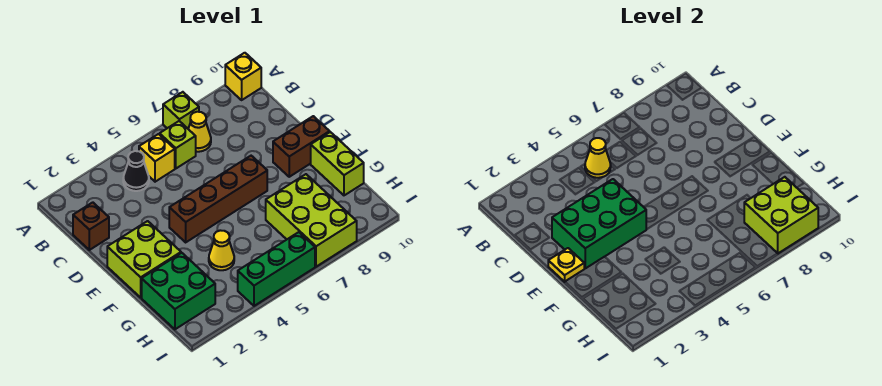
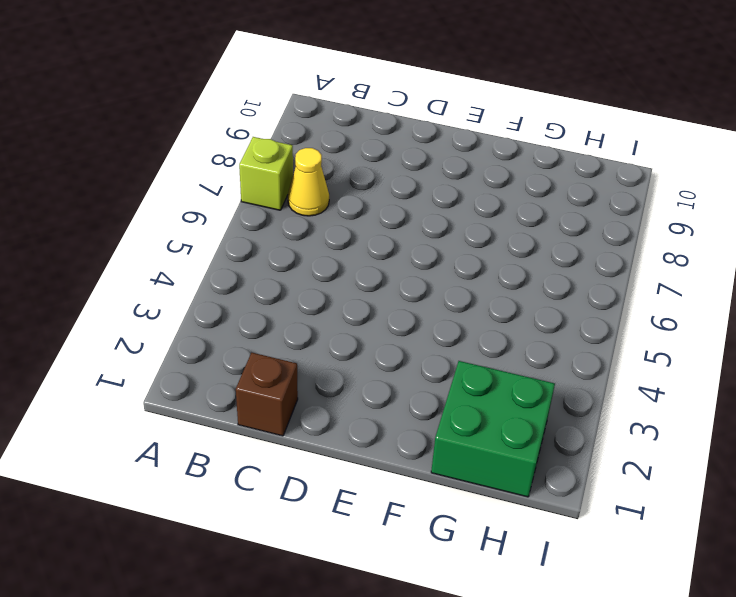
none -> yellow 1x1 brick [225,53,261,100]
none -> black 1x1 cone [123,151,149,191]
none -> yellow 1x1 brick [139,134,175,182]

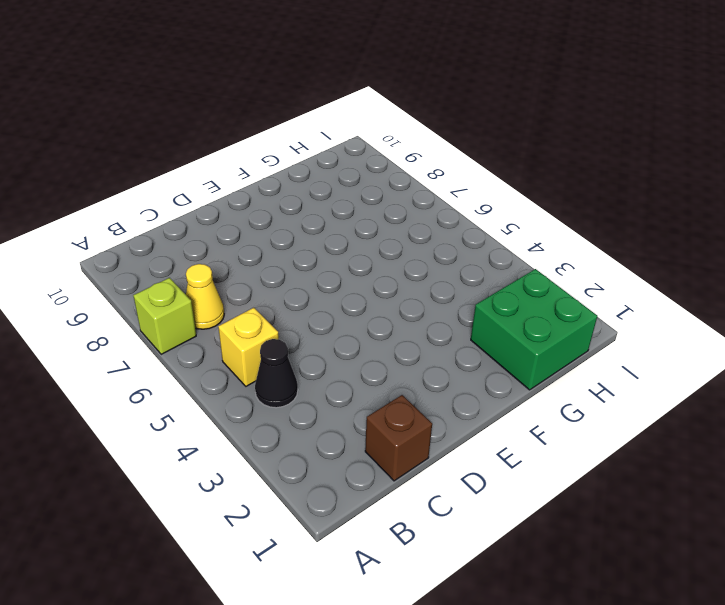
none -> yellow 1x1 brick [225,53,261,100]
none -> lime 1x1 brick [160,121,196,168]
none -> lime 2x2 brick [107,221,181,297]

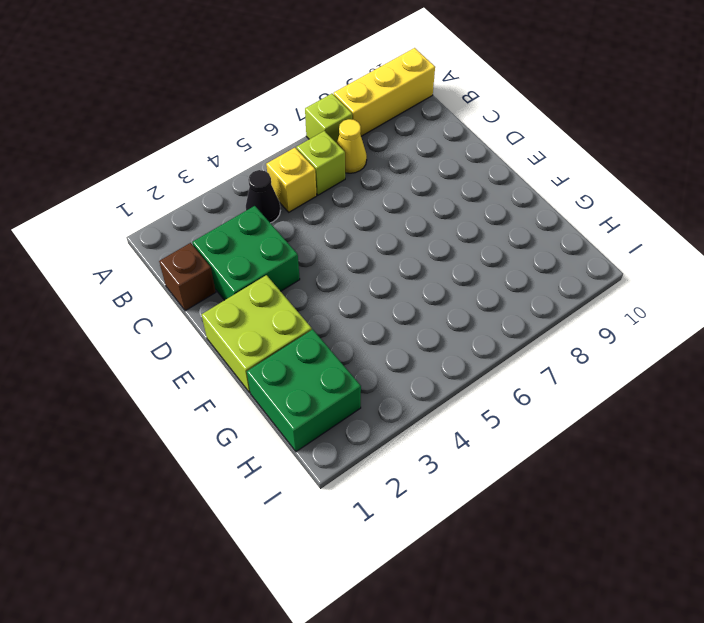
yellow 1x3 brick [334,48,435,136] -> yellow 1x1 brick [225,53,261,100]
green 2x2 brick [192,206,300,300] -> none
none -> brown 1x4 brick [169,156,267,242]
none -> brown 1x2 brick [273,116,330,177]
none -> lime 1x2 brick [311,132,364,195]

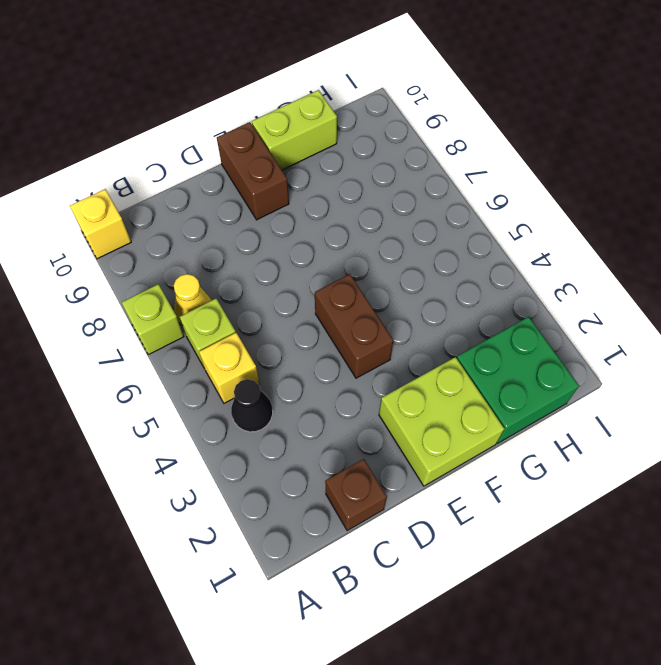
brown 1x2 brick [315,274,393,378] -> brown 1x4 brick [169,156,267,242]
none -> yellow 1x1 cone [209,230,234,270]
none -> lime 2x3 brick [266,174,357,267]
none -> green 1x3 brick [238,232,315,306]

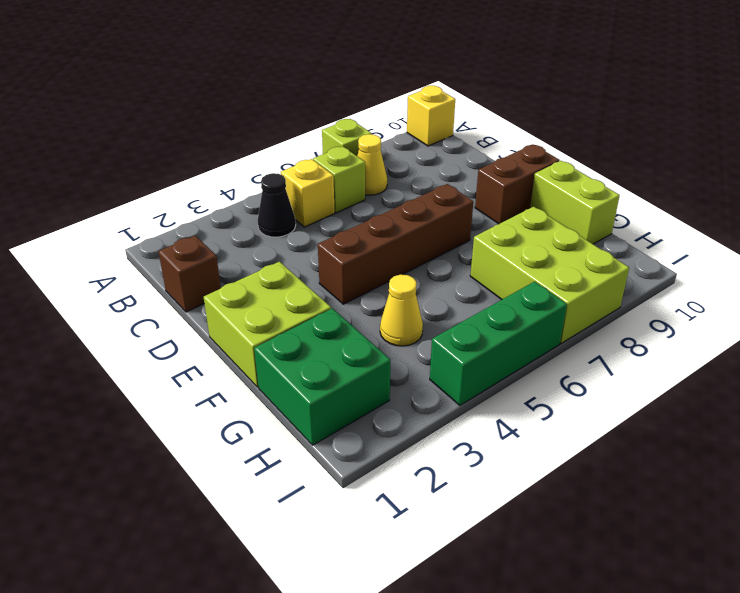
none -> yellow 1x1 cone [585,138,611,178]
none -> green 2x3 brick [552,179,646,268]
none -> yellow 1x1 plate [548,248,584,282]

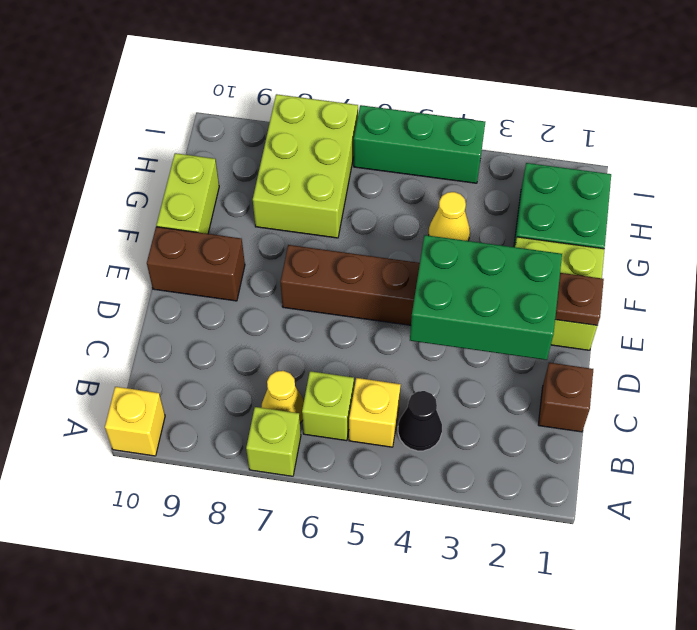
brown 1x1 plate [555,273,604,325] -> yellow 1x1 plate [548,248,584,282]
none -> yellow 1x1 cone [585,138,611,178]
none -> lime 2x2 brick [744,177,818,253]

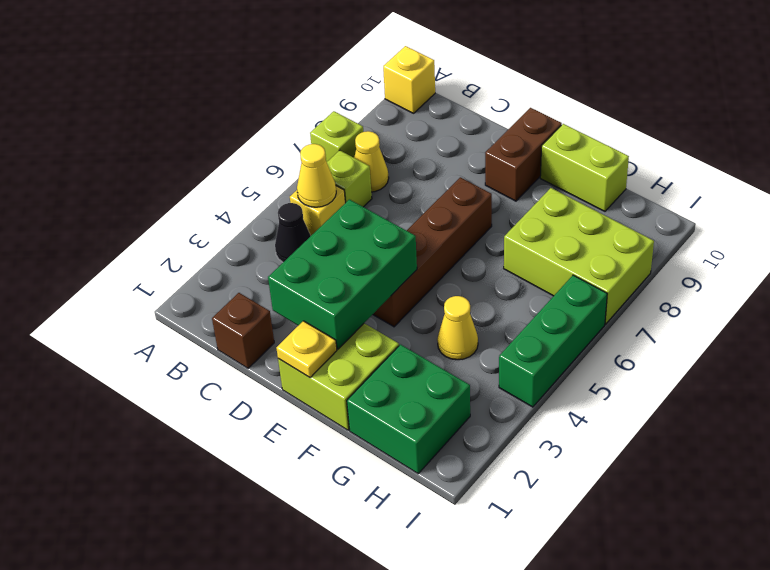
none -> lime 2x2 brick [744,177,818,253]

